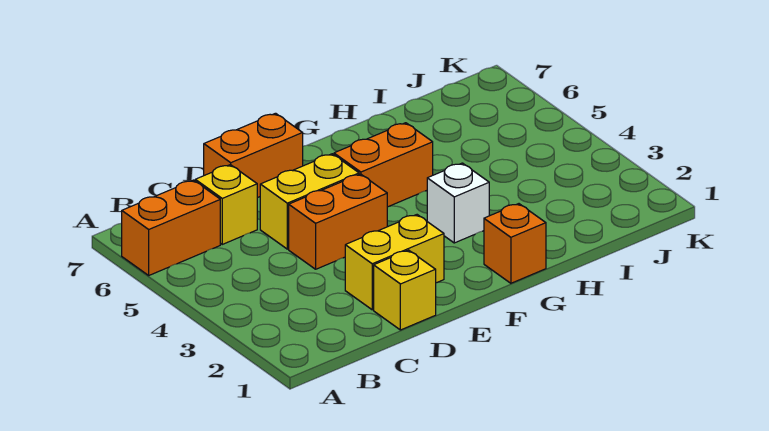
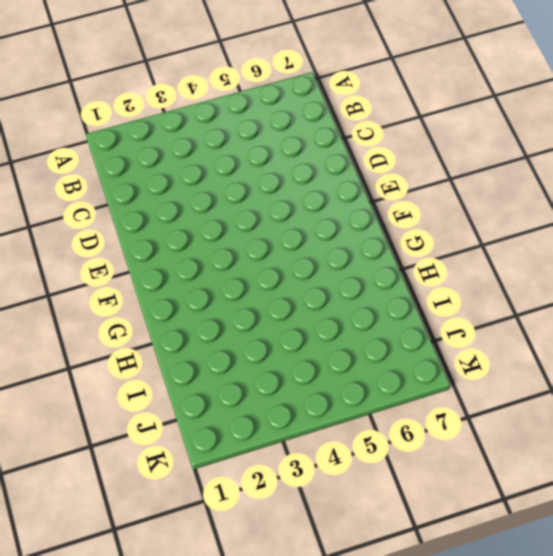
none -> orange 1x2 brick [122,180,220,275]
none -> yellow 1x1 brick [195,165,257,244]

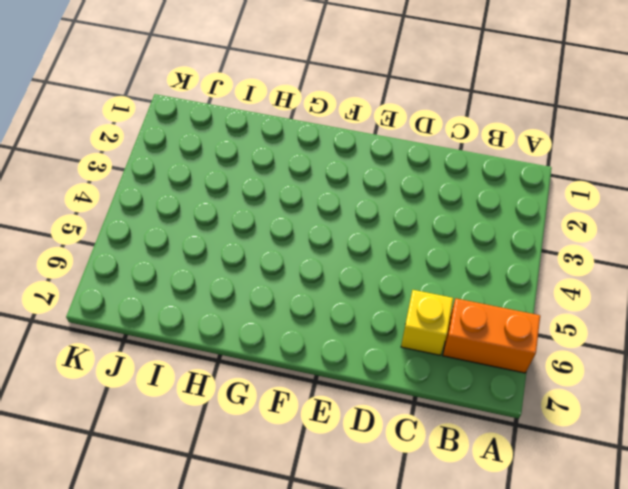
none -> yellow 1x1 brick [374,250,436,330]
none -> yellow 1x2 brick [345,215,444,310]

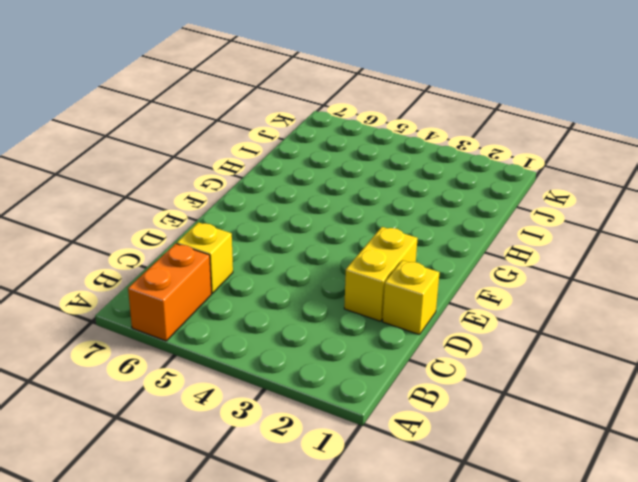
none -> orange 1x2 brick [289,174,387,269]
none -> yellow 1x2 brick [260,154,359,249]

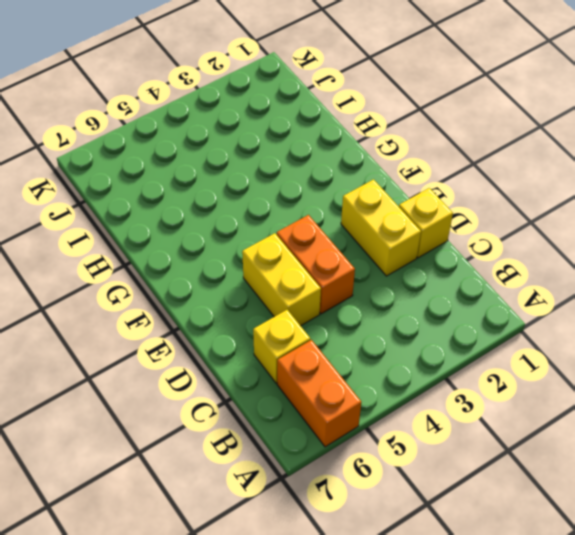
none -> orange 1x2 brick [204,113,303,197]
none -> orange 1x2 brick [334,123,433,207]

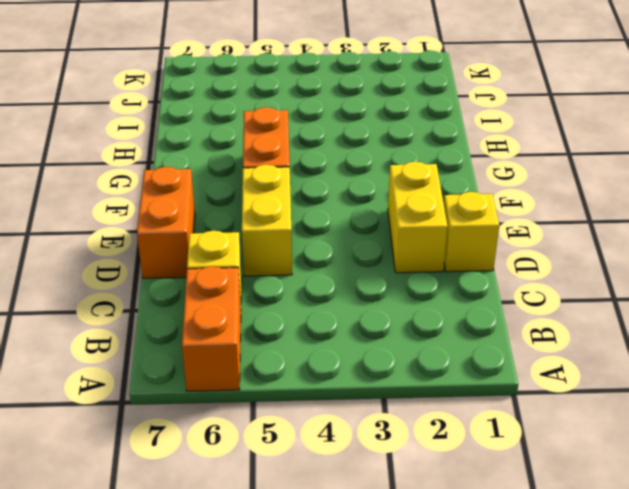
none -> orange 1x2 brick [289,174,387,269]
none -> orange 1x1 brick [484,204,546,283]

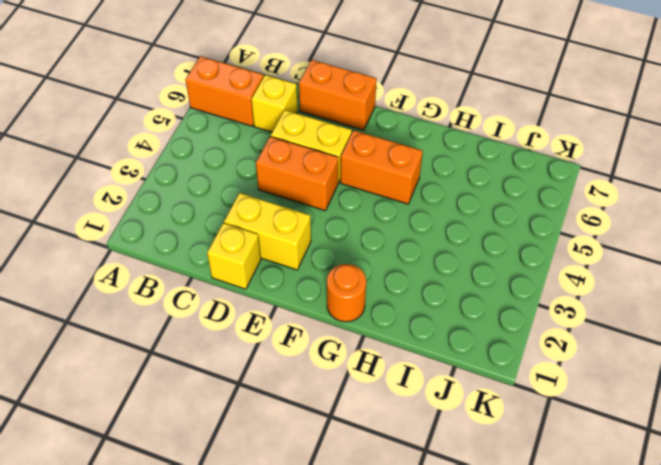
orange 1x1 round brick [327,264,366,322] -> orange 1x1 brick [484,204,546,283]
none -> white 1x1 brick [427,163,489,243]

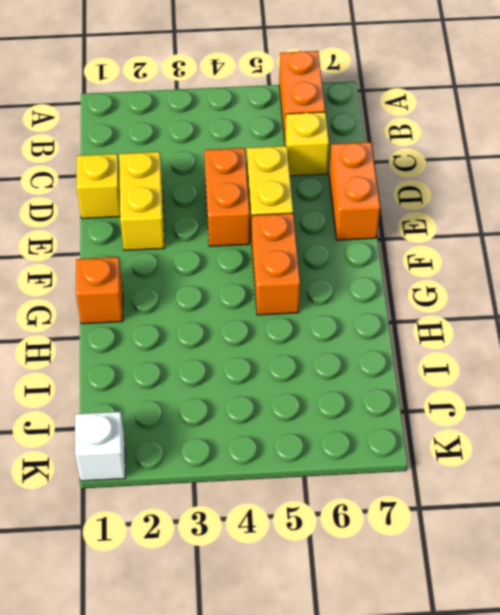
white 1x1 brick [75,412,125,481] -> white 1x1 brick moved to [427,163,489,243]

